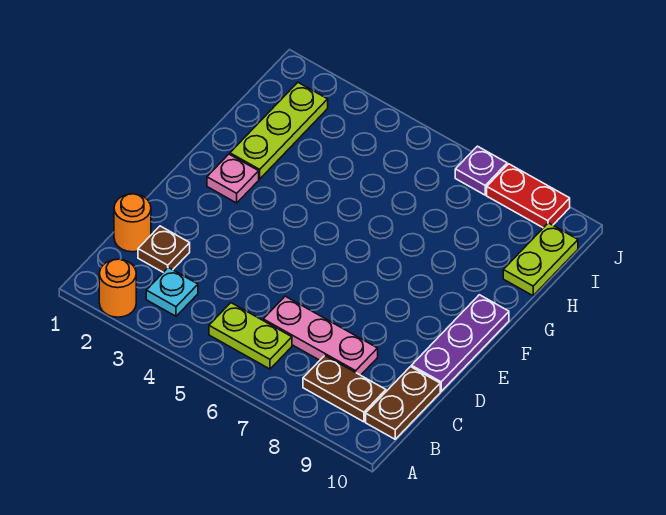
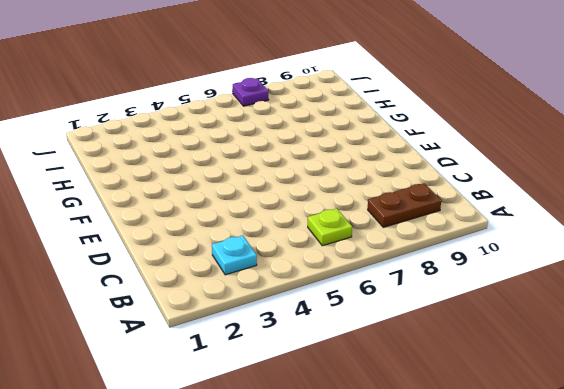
lime 1x1 plate [308,208,352,246] -> lime 1x2 plate [209,303,292,369]
none -> orange 1x1 round brick [99,259,136,317]
none -> brown 1x2 plate [366,367,440,439]
none -> orange 1x1 round brick [114,194,151,252]

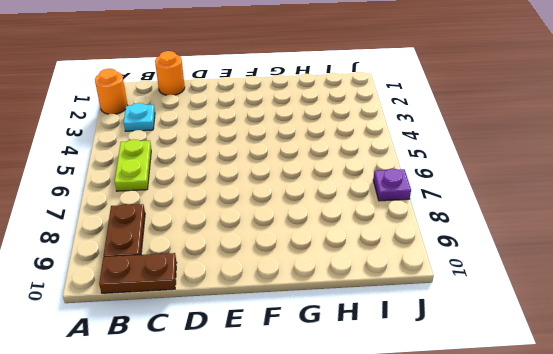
none -> brown 1x1 plate [138,226,190,272]
none -> pink 1x3 plate [263,296,378,375]
none -> purple 1x3 plate [411,295,509,391]

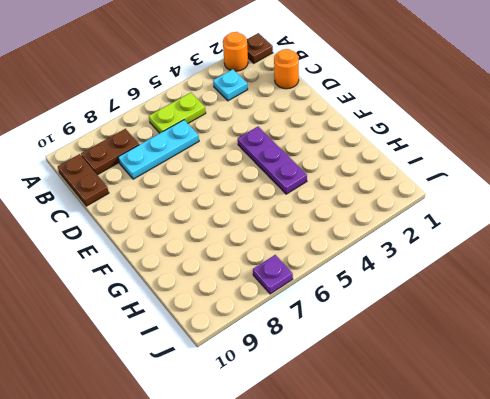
brown 1x1 plate [247,33,273,63] -> brown 1x1 plate moved to [138,226,190,272]
cyan 1x3 plate [118,120,199,179] -> pink 1x3 plate [263,296,378,375]
purple 1x3 plate [238,127,307,194] -> purple 1x3 plate moved to [411,295,509,391]
none -> pink 1x1 plate [207,154,259,203]
none -> lime 1x3 plate [230,83,328,179]
none -> lime 1x2 plate [503,223,578,296]

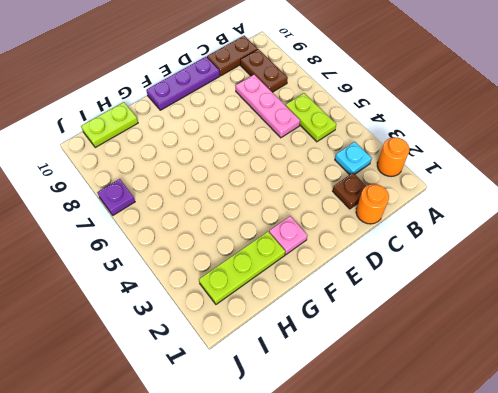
none -> red 1x2 plate [487,164,570,228]

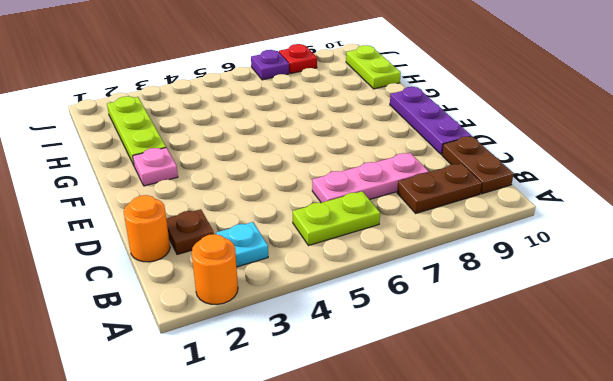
red 1x1 plate [279,44,317,73] -> red 1x2 plate [487,164,570,228]

